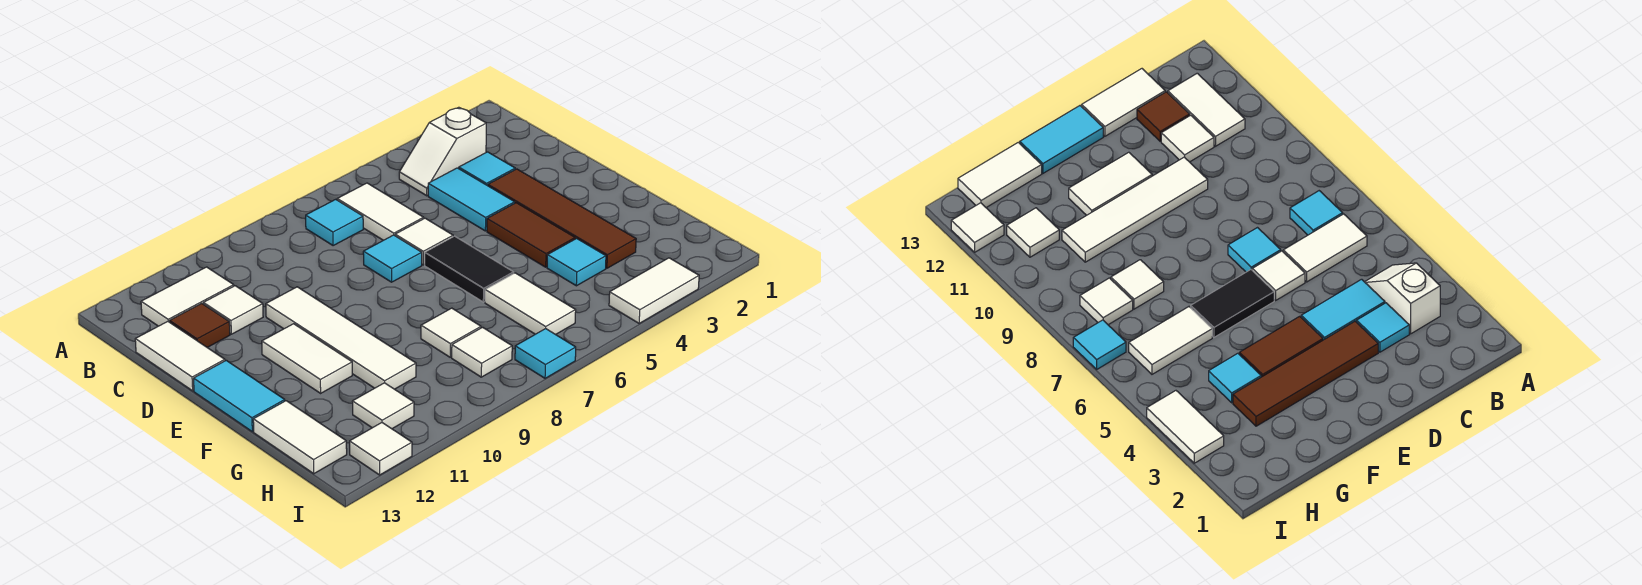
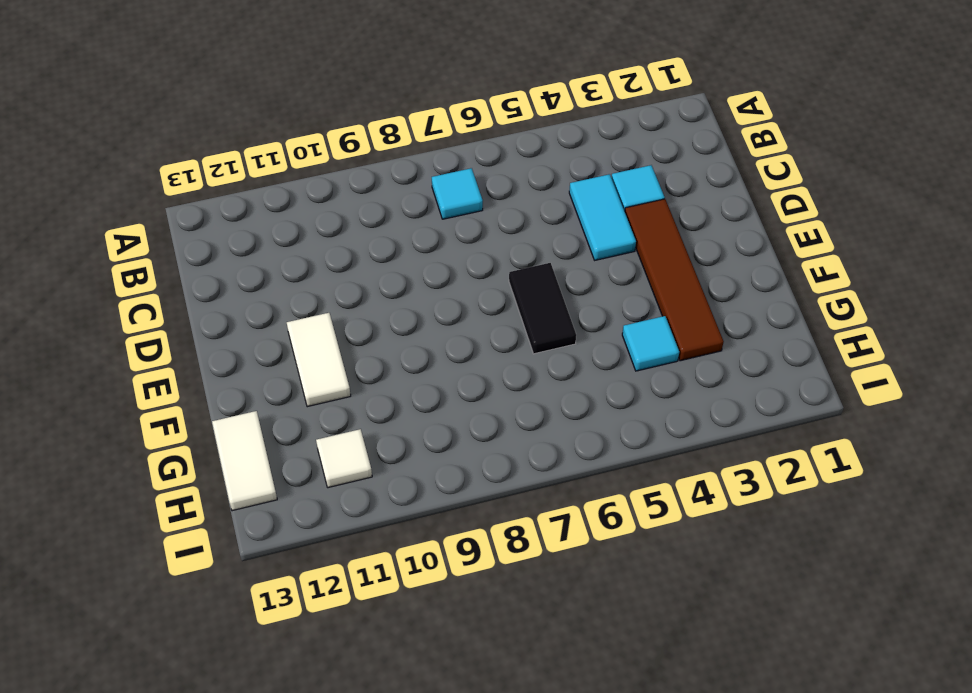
none -> white 1x2 slope [399,107,486,196]
none -> white 1x2 tile [337,183,424,240]
none -> white 1x2 tile [141,267,234,326]

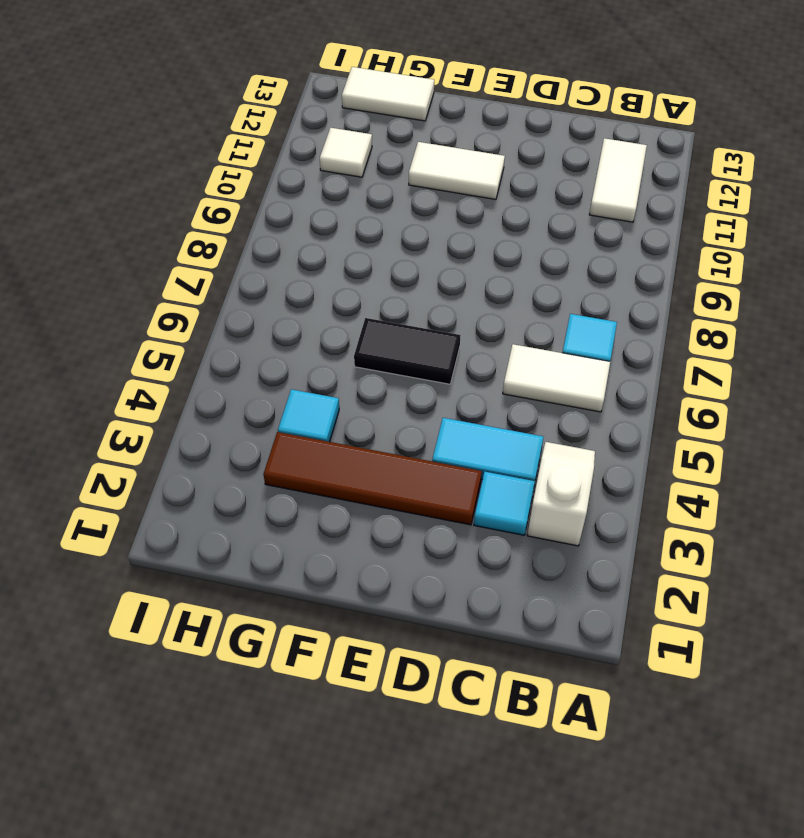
none -> white 1x1 tile [203,286,263,334]
none -> brown 1x1 tile [170,303,230,348]
none -> white 1x2 tile [135,321,225,391]

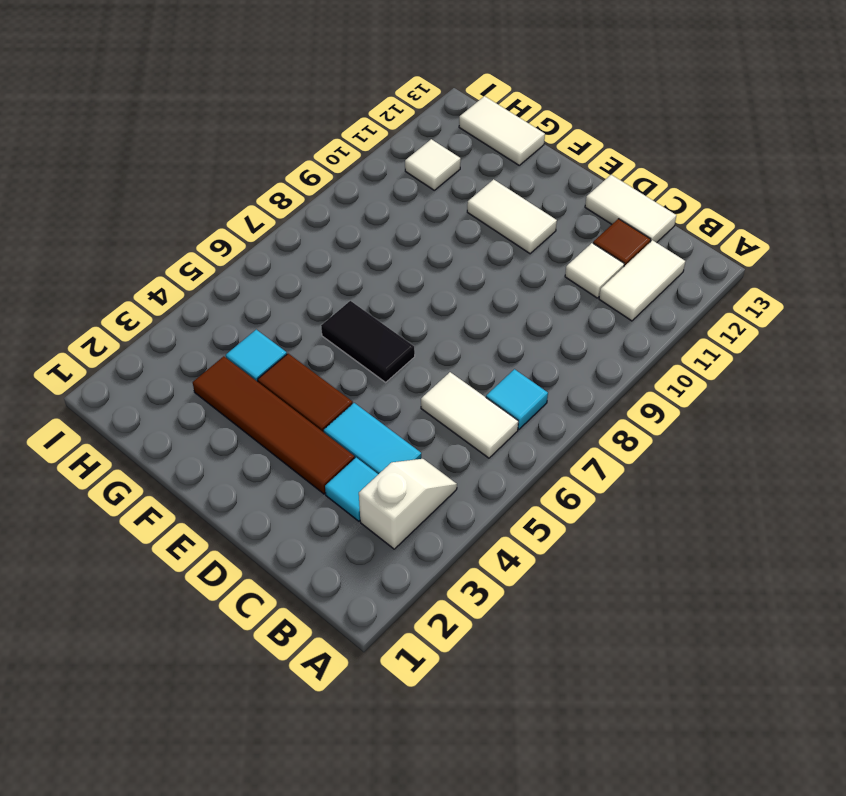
none -> white 1x1 tile [395,218,453,265]
none -> cyan 1x1 tile [363,235,422,282]
none -> white 1x4 tile [266,287,416,389]

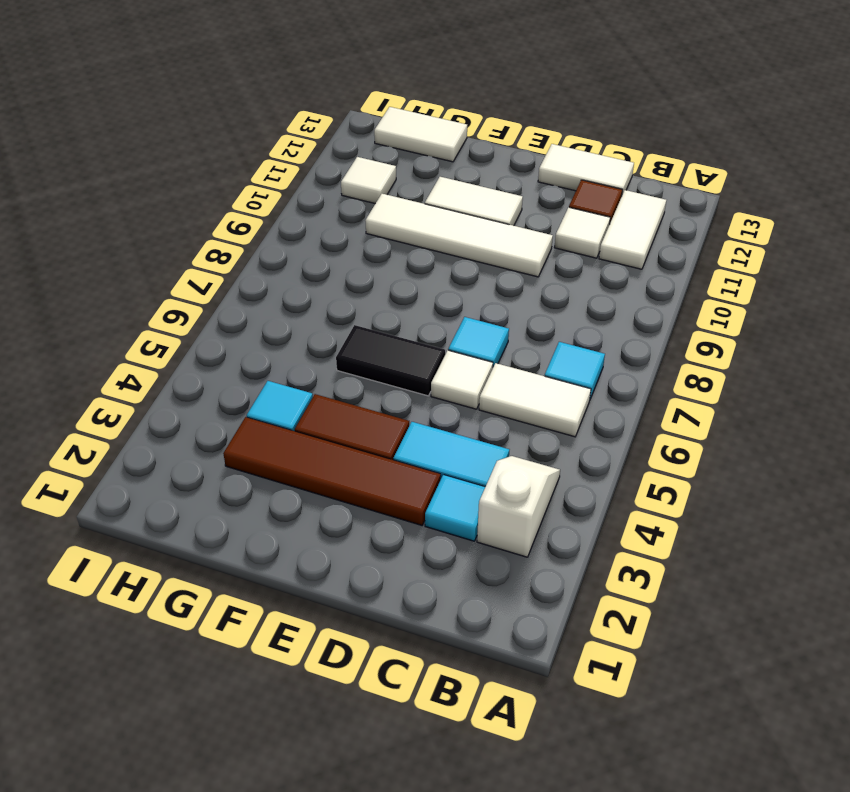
none -> cyan 1x2 tile [194,360,285,432]
none -> white 1x2 tile [485,273,576,335]
none -> white 1x1 tile [421,308,481,357]

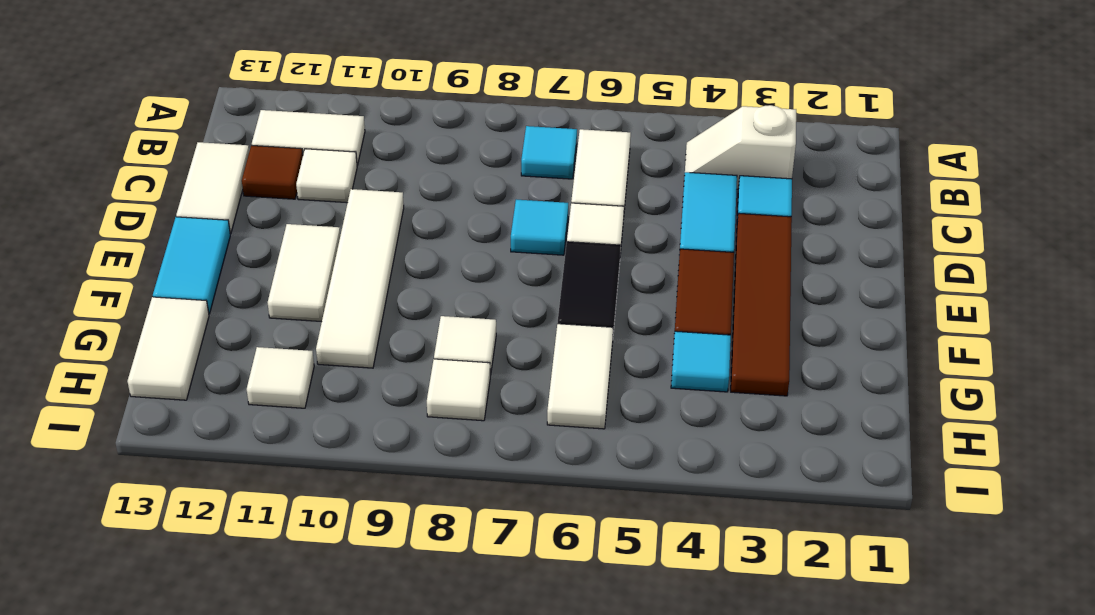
none -> white 1x2 tile [609,258,699,323]
none -> cyan 1x1 tile [515,329,576,378]
none -> white 1x1 tile [350,423,412,475]

